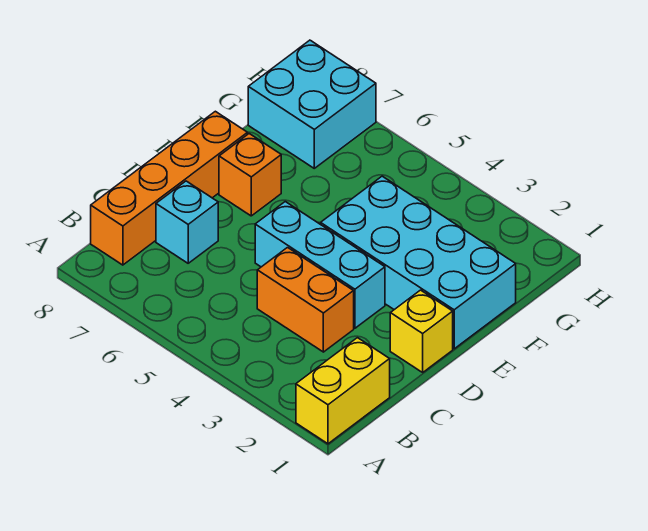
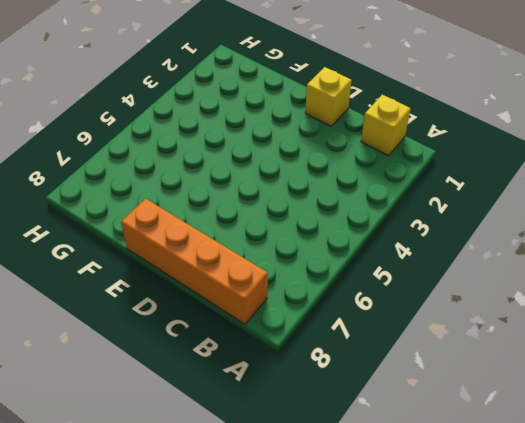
yellow 1x1 brick [361,95,411,156] -> yellow 1x2 brick [296,338,390,444]
none -> orange 1x2 brick [257,248,354,352]
none -> cyan 1x1 brick [156,181,218,263]

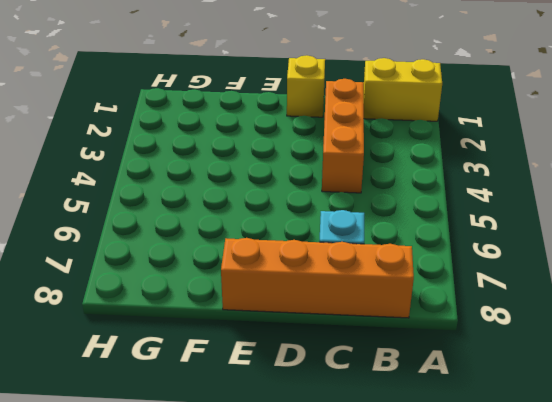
orange 1x3 brick [322,79,364,193] -> orange 1x2 brick [257,248,354,352]
none -> cyan 1x3 brick [255,202,385,328]
none -> cyan 2x4 brick [321,176,516,349]

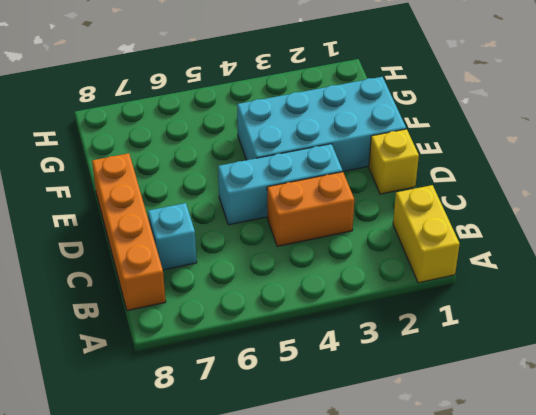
none -> orange 1x1 brick [219,134,281,216]
none -> cyan 2x2 brick [248,40,376,168]

